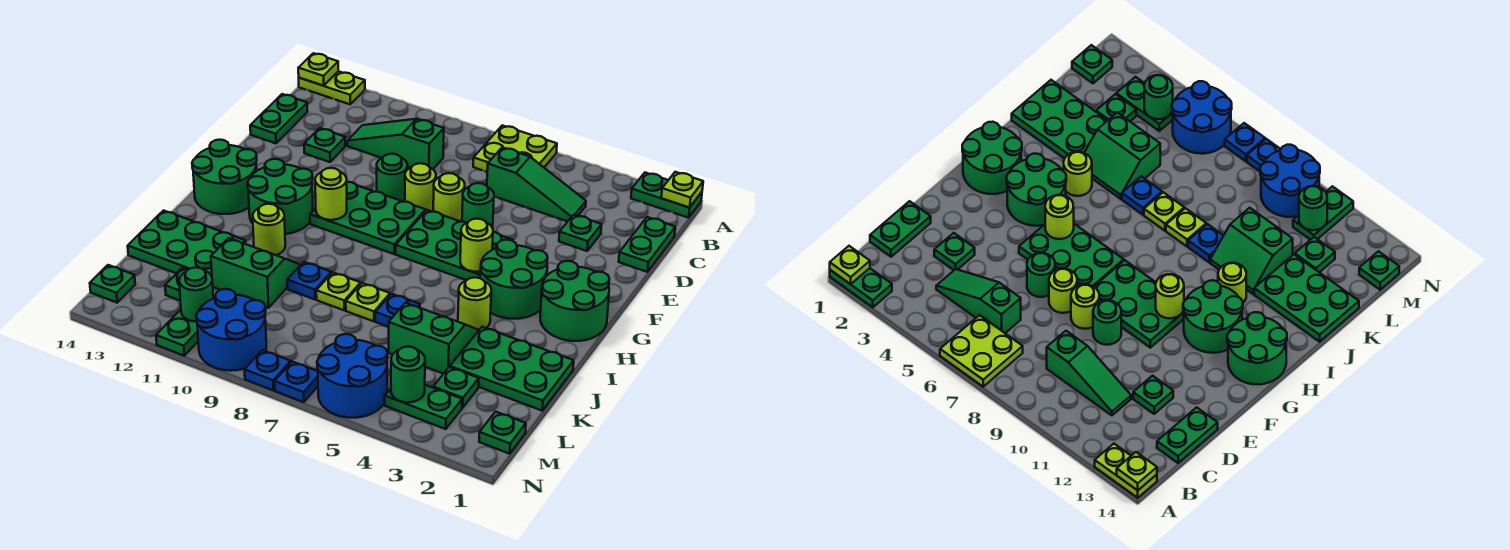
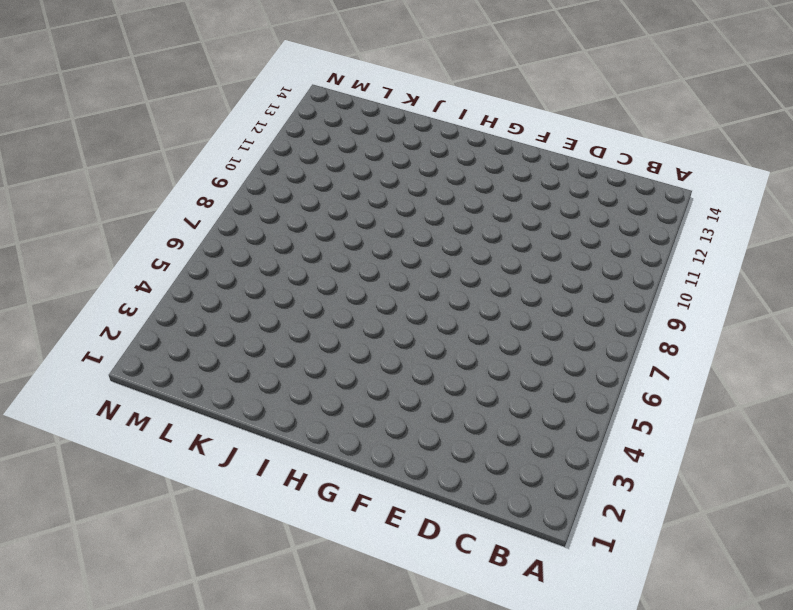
none -> green 1x2 plate [631,173,702,218]
none -> lime 2x2 plate [473,125,557,172]
none -> lime 1x2 plate [299,71,365,104]
none -> green 1x2 plate [619,217,675,272]

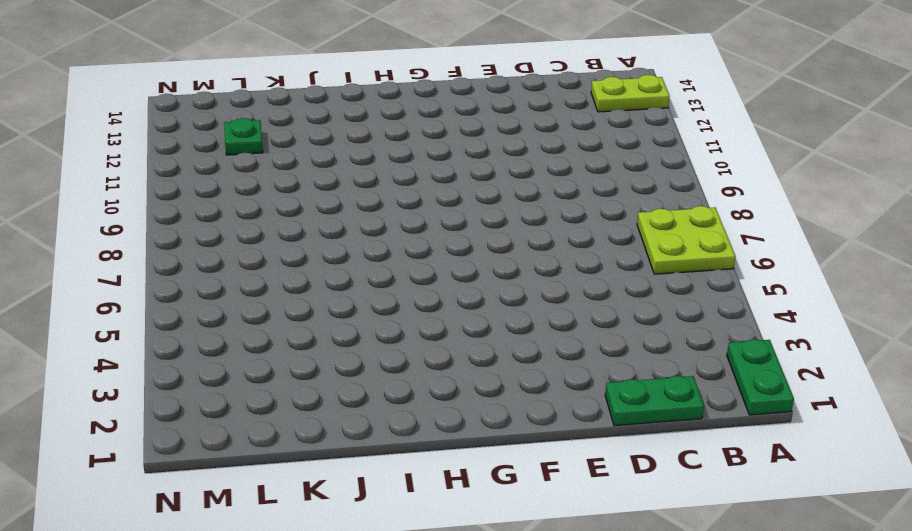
lime 1x2 plate [591,75,670,112] -> lime 1x2 plate turned to [299,71,365,104]
none -> green 1x3 slope [487,147,586,222]
none -> green 1x3 slope [347,119,444,169]
none -> green 1x2 plate [250,94,307,143]
none -> green 1x1 plate [559,215,602,251]

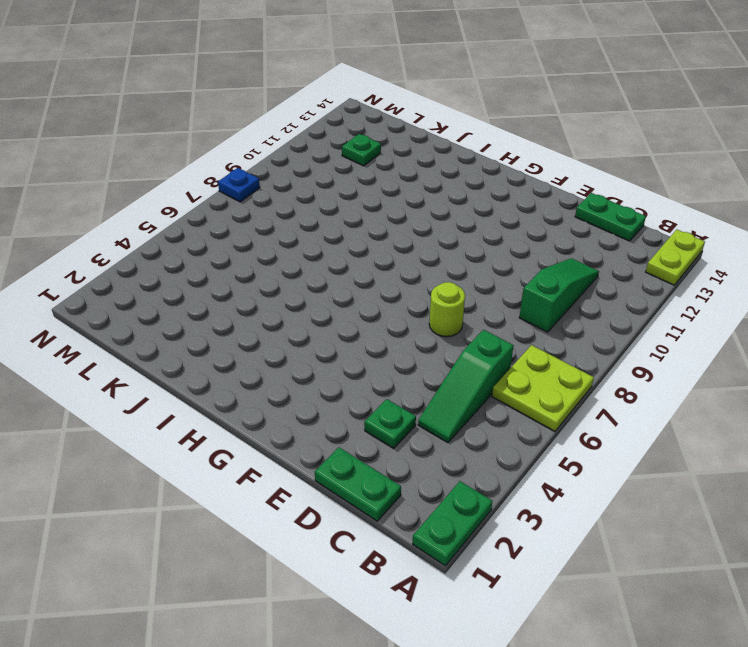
none -> green 1x1 plate [304,128,345,162]
none -> green 1x1 round brick [462,183,494,228]
none -> lime 1x1 round brick [405,163,436,211]
none -> green 1x1 round brick [377,154,407,202]

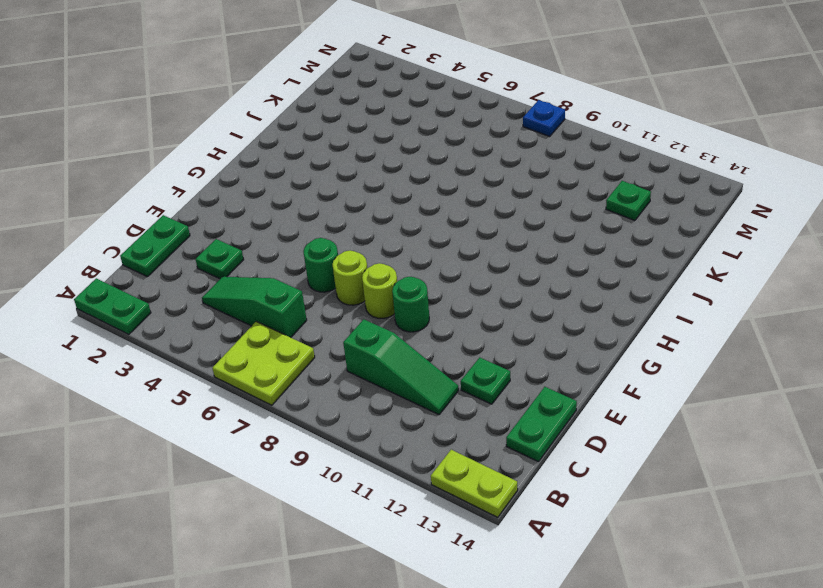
none -> green 2x3 plate [396,210,513,280]
none -> green 2x3 plate [310,182,426,254]
none -> green 2x2 round brick [540,261,609,341]
none -> green 2x2 round brick [480,240,548,319]

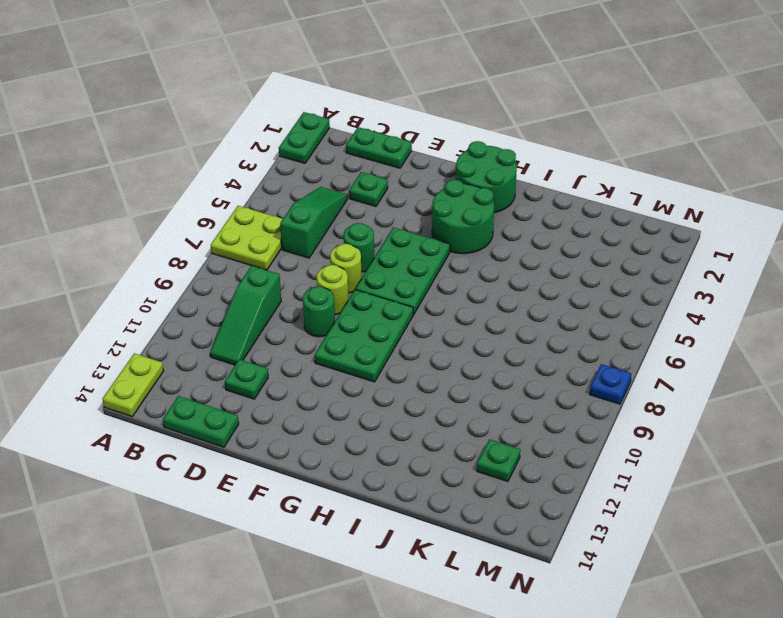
none -> green 2x2 round brick [248,159,313,234]
none -> green 2x2 round brick [192,140,257,214]
none -> lime 1x1 round brick [458,277,491,330]
none -> lime 1x1 round brick [253,204,285,255]

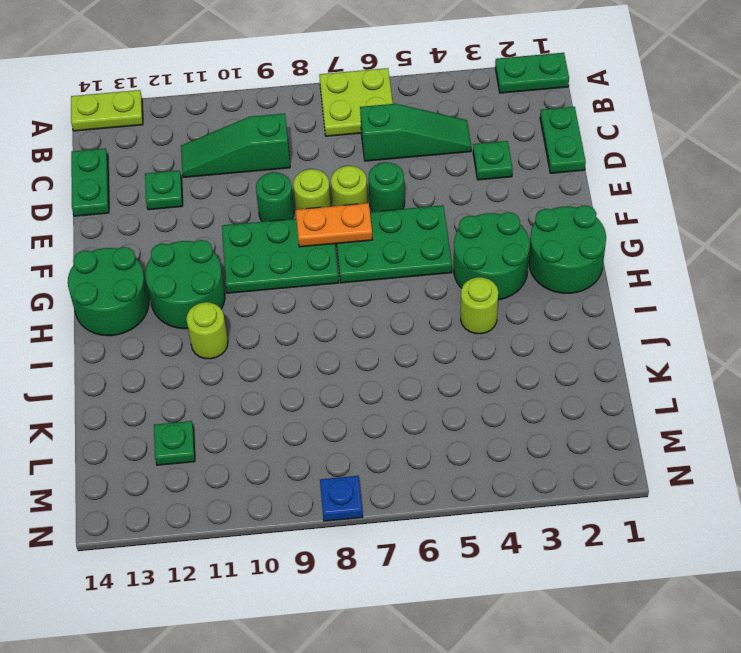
orange 1x2 plate [296,203,373,247] -> none
none -> green 2x3 plate [450,327,574,411]
none -> green 2x2 slope [389,303,479,374]
none -> blue 1x1 plate [375,294,420,327]
none -> lime 1x1 plate [346,283,390,321]

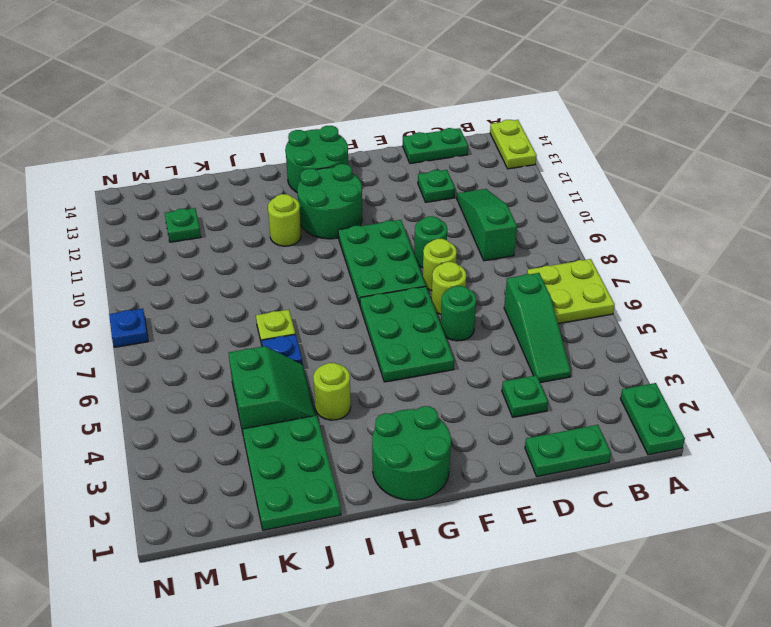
none -> green 2x2 round brick [480,240,548,319]
none -> lime 1x1 plate [316,272,361,310]
none -> blue 1x1 plate [287,262,331,299]
none -> green 2x2 slope [211,238,300,308]

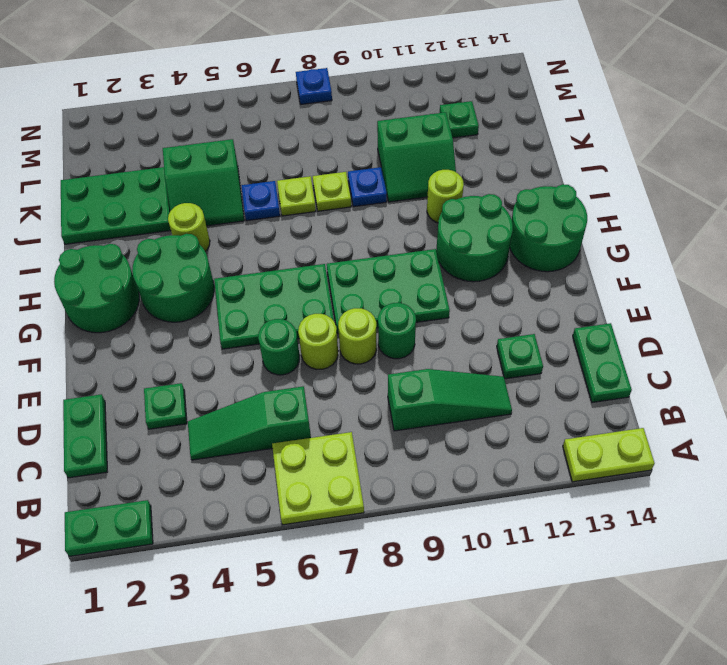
none -> green 2x3 plate [128,211,246,276]
none -> green 1x1 plate [433,367,479,408]
none -> green 1x1 plate [479,412,526,454]
none -> green 1x2 plate [385,385,462,429]

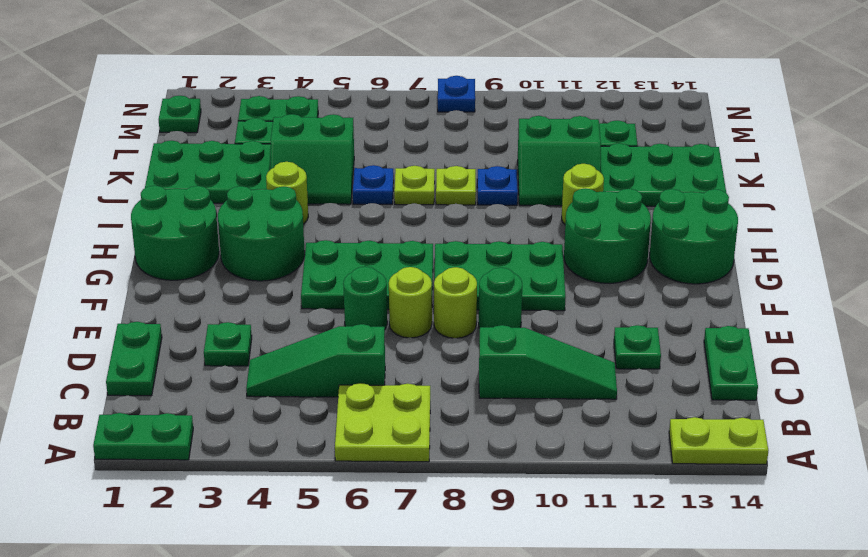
none -> blue 2x2 round brick [317,334,388,418]
none -> blue 2x2 round brick [196,289,266,371]
none -> green 1x2 plate [156,310,198,356]
none -> green 1x1 plate [90,265,135,303]

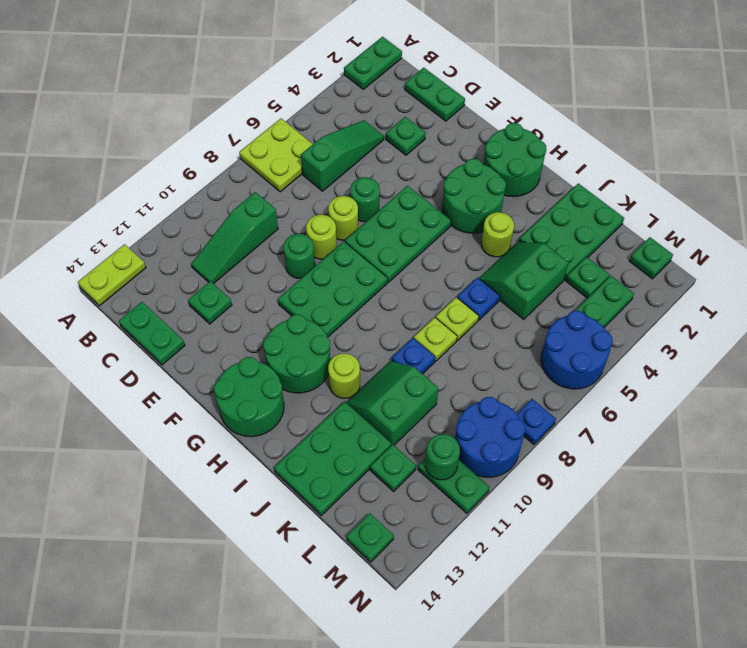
none -> blue 1x1 plate [275,362,318,402]
none -> lime 1x1 plate [661,172,703,208]
none -> lime 1x1 plate [298,53,338,86]
none -> lime 1x1 round brick [460,219,493,272]

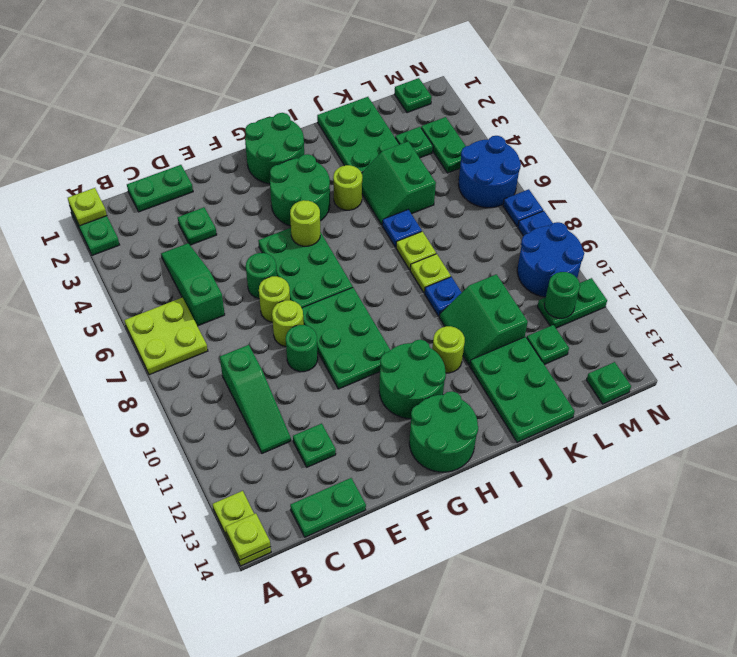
none -> lime 1x1 round brick [315,168,347,220]
none -> green 1x1 round brick [391,347,425,402]

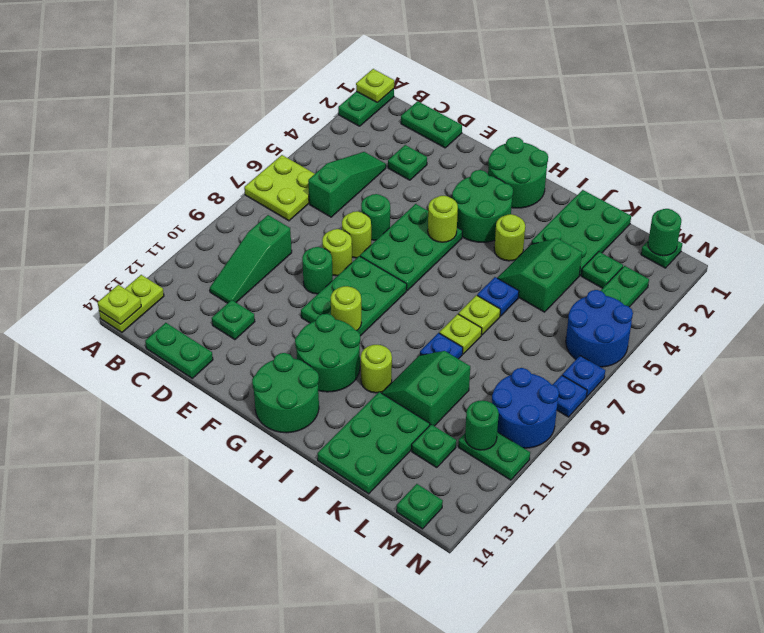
green 1x1 round brick [648,209,681,256] -> green 1x1 round brick moved to [391,347,425,402]

